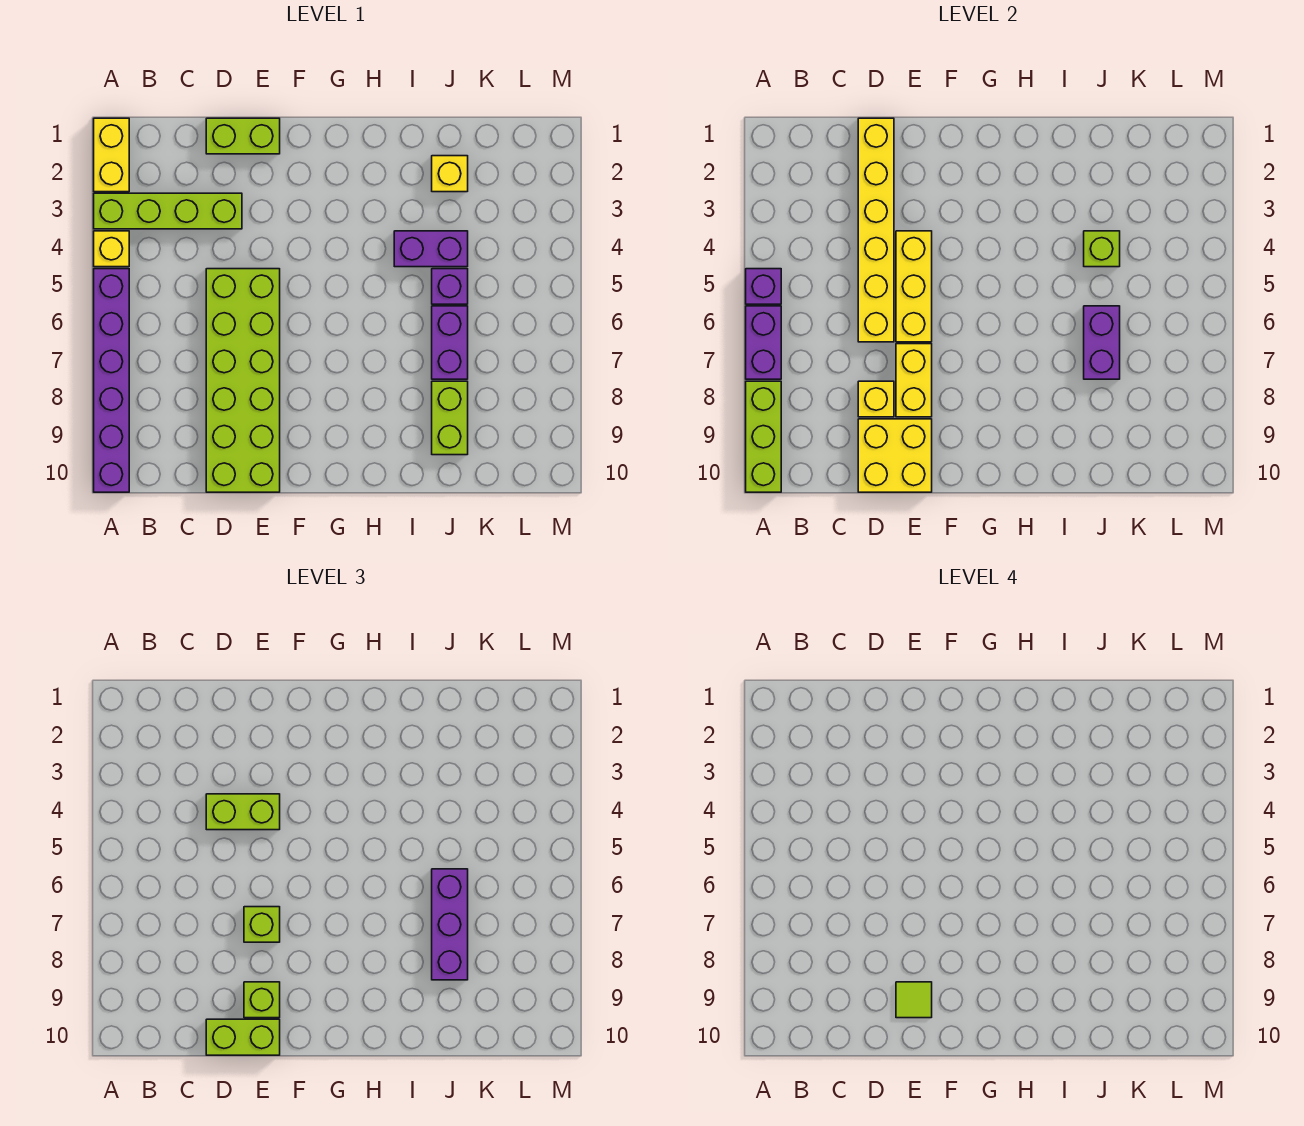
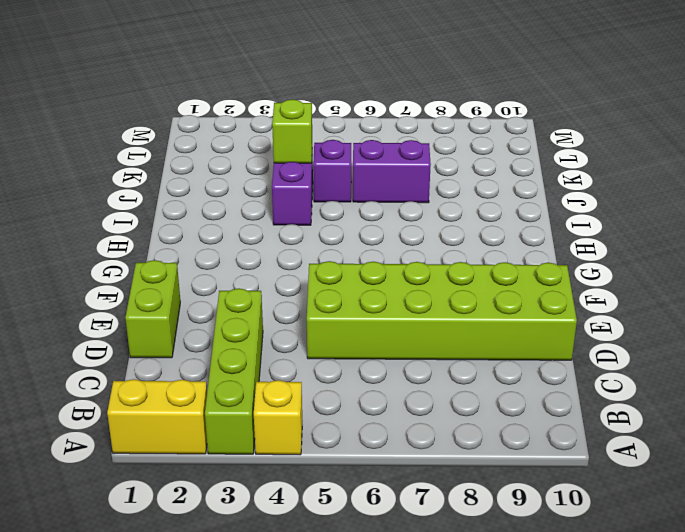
none -> purple 1x6 brick [94,269,129,492]
none -> yellow 1x1 brick [432,156,468,192]
none -> lime 1x2 brick [432,381,468,455]

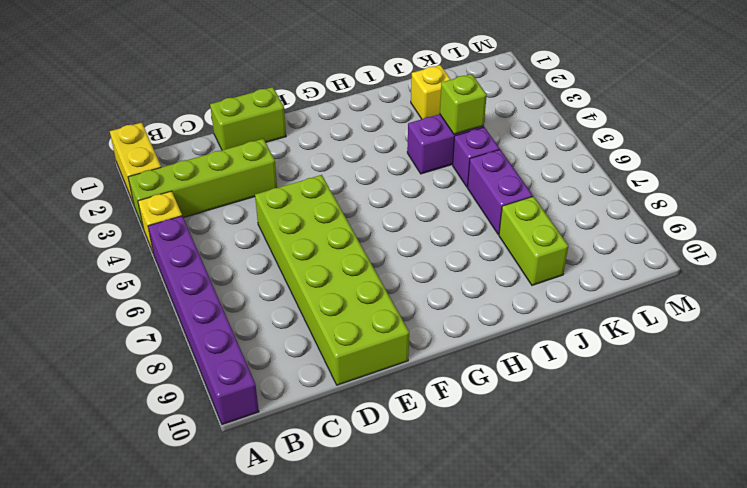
none -> purple 1x1 brick [746,269,781,304]
none -> purple 1x2 brick [746,306,781,379]
none -> lime 1x3 brick [746,381,781,492]

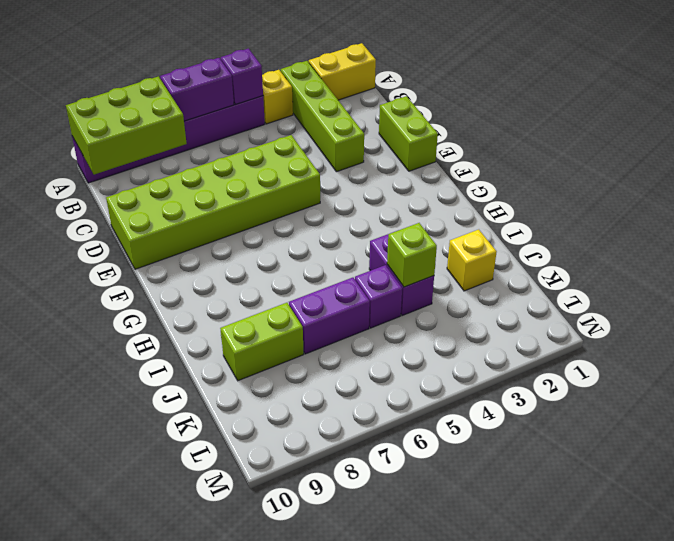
lime 2x3 brick [66,76,187,175] -> lime 1x3 brick [746,381,781,492]
none -> yellow 1x6 brick [858,118,894,342]
none -> yellow 1x1 brick [858,381,894,417]
none -> yellow 2x2 brick [858,419,932,492]

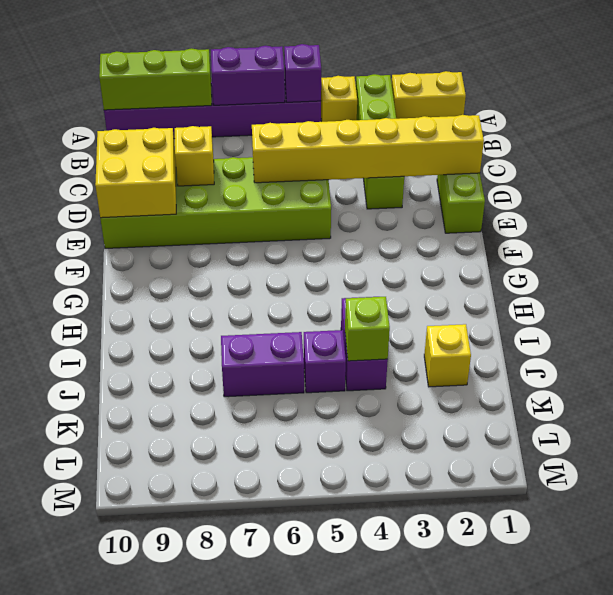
none -> lime 1x2 brick [432,381,468,455]
none -> yellow 1x3 brick [896,231,932,342]
none -> yellow 1x2 brick [896,344,932,417]

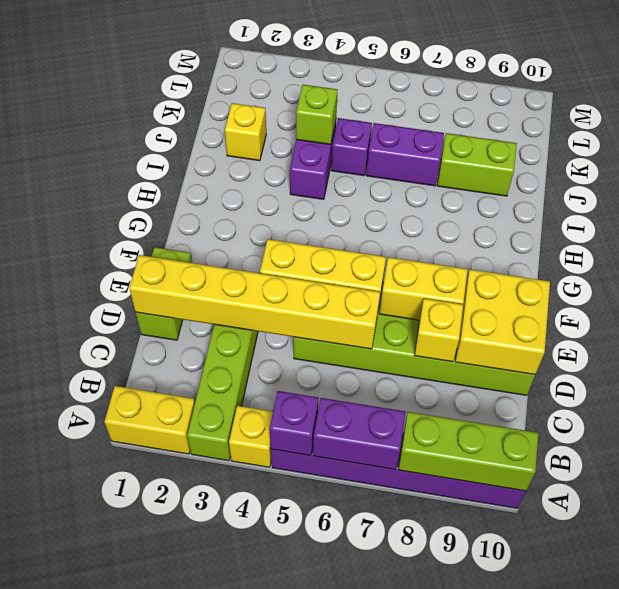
none -> purple 1x2 brick [1084,306,1120,379]
none -> lime 1x2 brick [206,794,280,830]
none -> lime 1x2 brick [206,1019,280,1055]

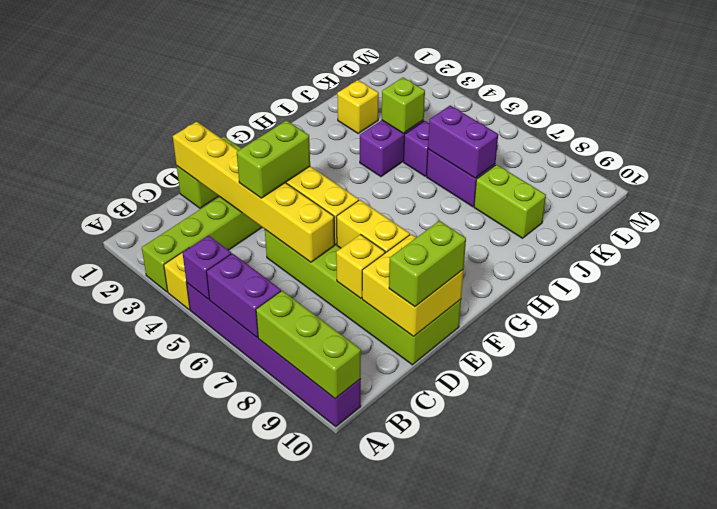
none -> yellow 1x2 brick [94,118,129,192]
none -> lime 1x1 brick [244,907,280,942]
none -> lime 1x1 brick [244,982,280,1018]

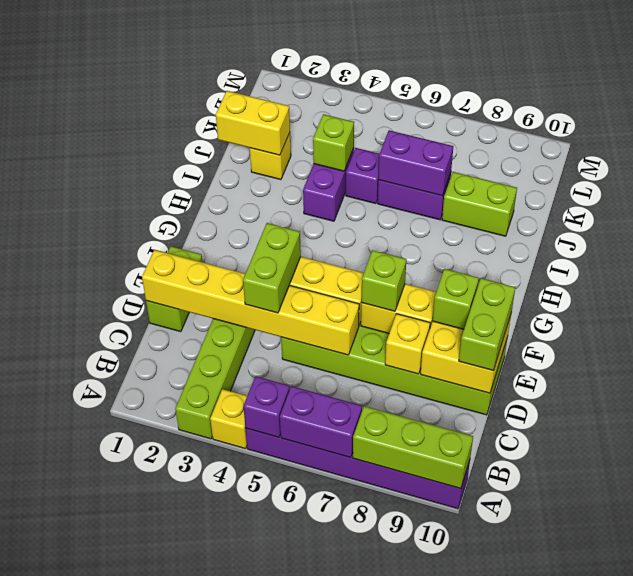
yellow 1x2 brick [216,91,290,155] -> yellow 1x2 brick moved to [94,118,129,192]
none -> purple 1x3 brick [432,869,468,980]
none -> lime 1x1 tile [896,982,932,1018]

